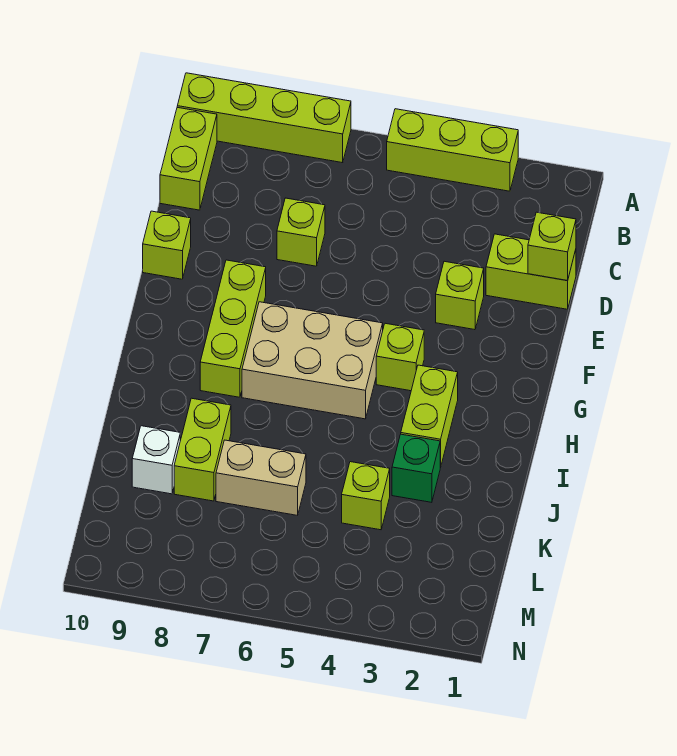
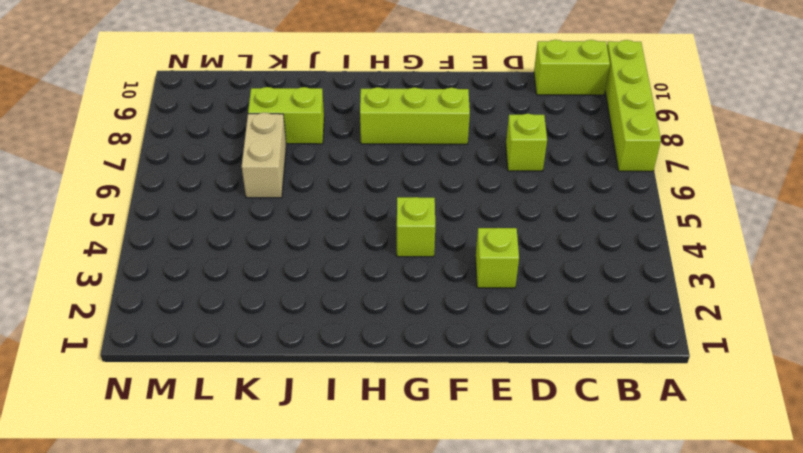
none -> lime 1x3 brick [387,109,518,191]
none -> lime 1x2 brick [486,234,576,309]
none -> lime 1x1 brick [143,211,191,279]

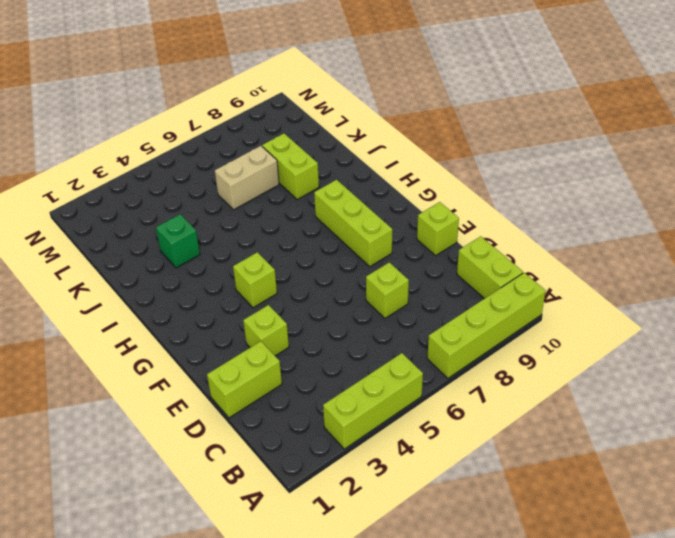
none -> tan 2x3 brick [242,302,383,419]
none -> lime 1x2 brick [401,365,458,468]
none -> lime 1x1 brick [342,462,390,530]

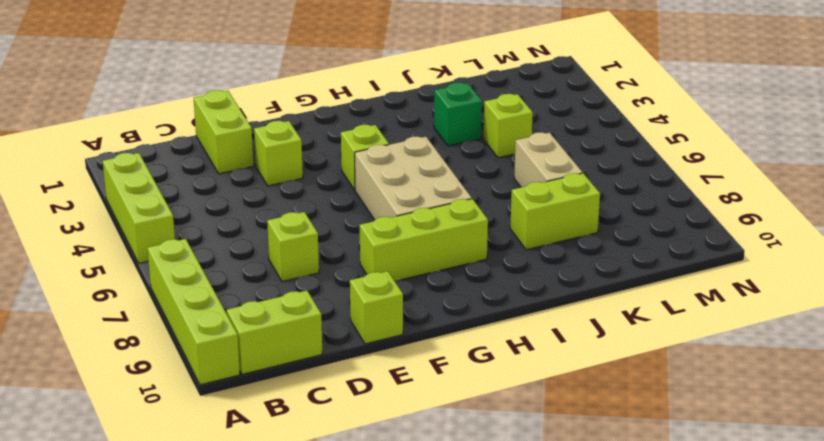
none -> lime 1x2 brick [401,365,458,468]
none -> white 1x1 brick [132,426,180,494]
none -> lime 1x1 brick [528,212,576,281]

